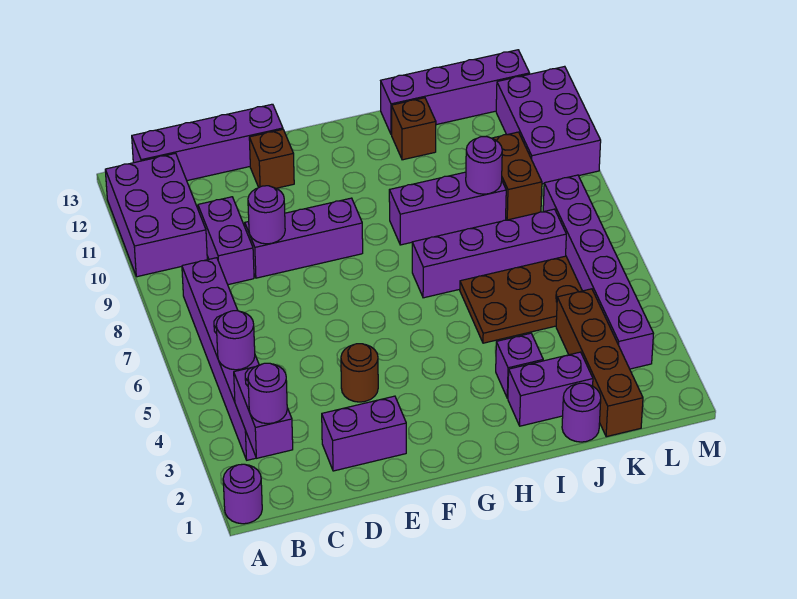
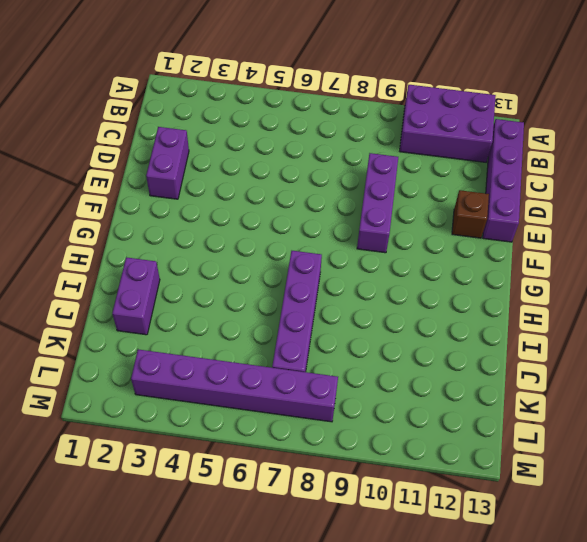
none -> purple 1x1 round brick [223,464,262,524]
none -> purple 1x6 brick [182,258,259,460]
none -> purple 1x2 brick [198,197,254,285]

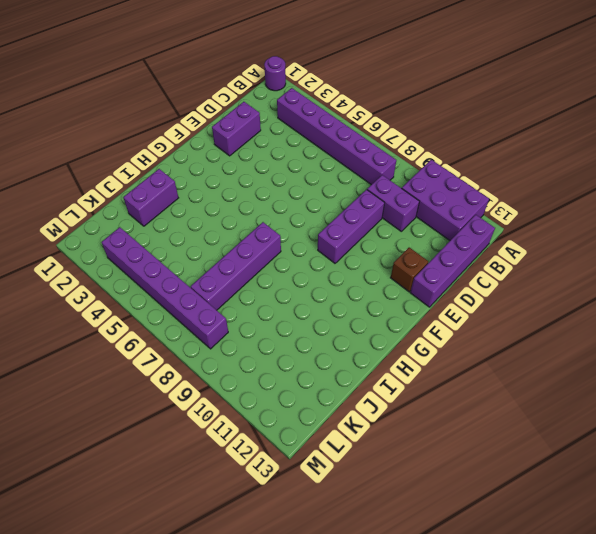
none -> brown 1x1 round brick [341,344,378,402]
none -> purple 1x3 brick [389,172,506,245]
none -> purple 1x1 brick [496,333,543,398]

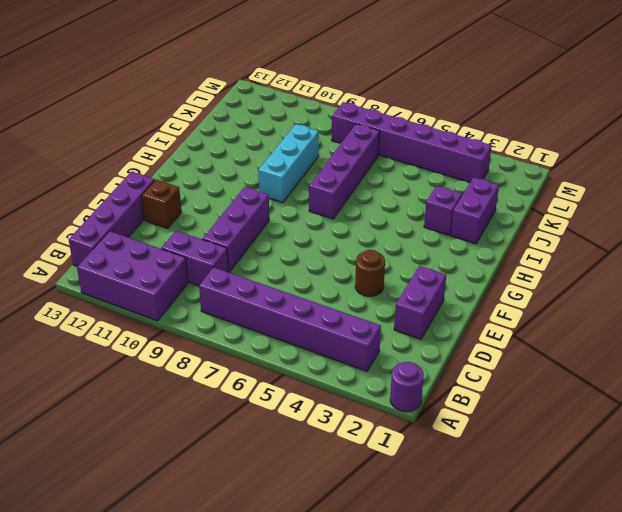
cyan 1x3 brick [258,124,319,203] -> purple 1x3 brick [389,172,506,245]
none -> brown 2x3 plate [460,256,582,343]
none -> brown 1x1 brick [392,98,436,160]
none -> purple 1x4 brick [381,50,530,135]

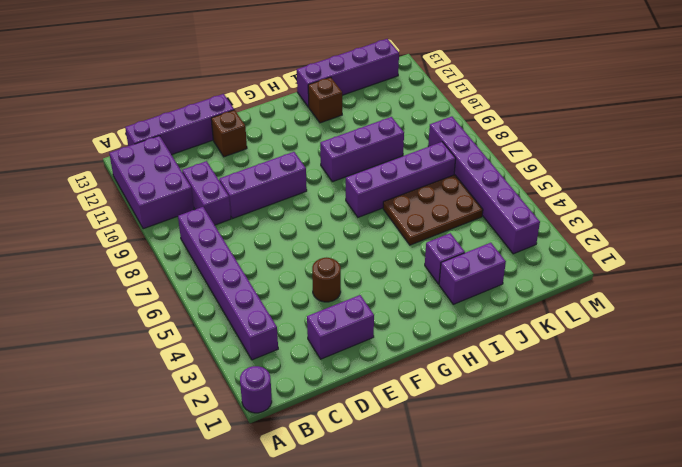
none -> purple 1x1 round brick [562,383,601,442]
none -> brown 1x4 brick [556,289,643,437]
none -> brown 1x2 brick [492,132,542,220]

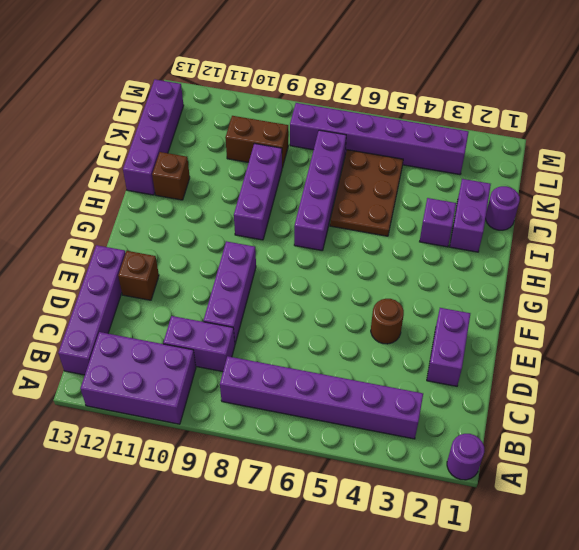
none -> brown 1x4 brick [556,289,643,437]
none -> purple 2x3 brick [496,66,601,184]
none -> purple 1x2 brick [234,367,293,458]

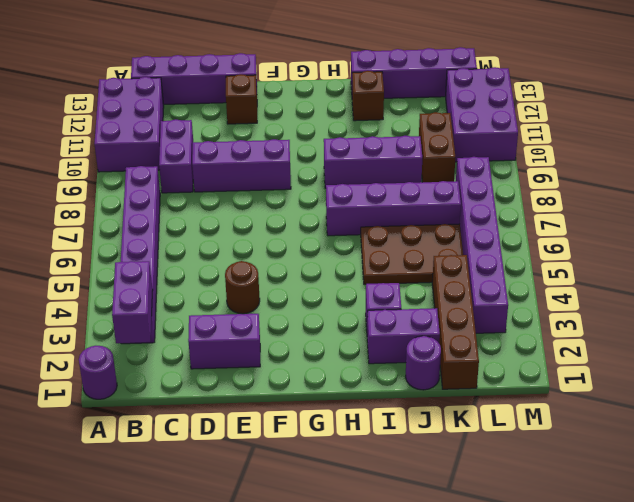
none -> purple 1x1 round brick [216,311,255,370]
none -> purple 1x1 round brick [248,186,285,244]
none -> purple 1x1 round brick [466,137,502,194]

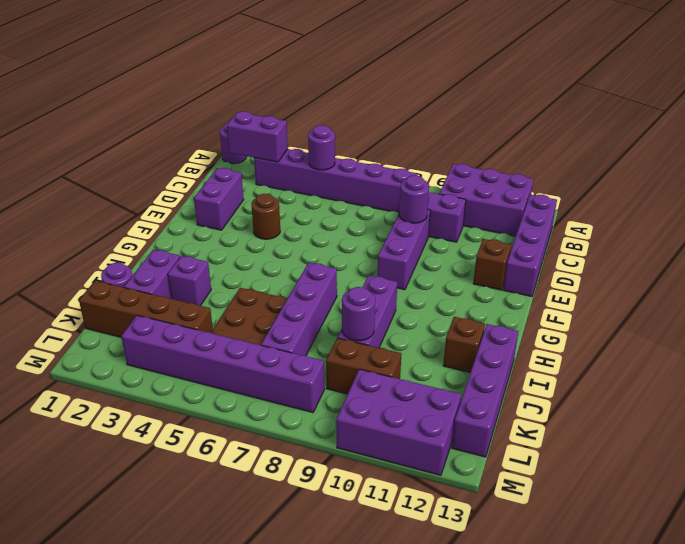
none -> purple 1x1 round brick [248,363,287,424]

